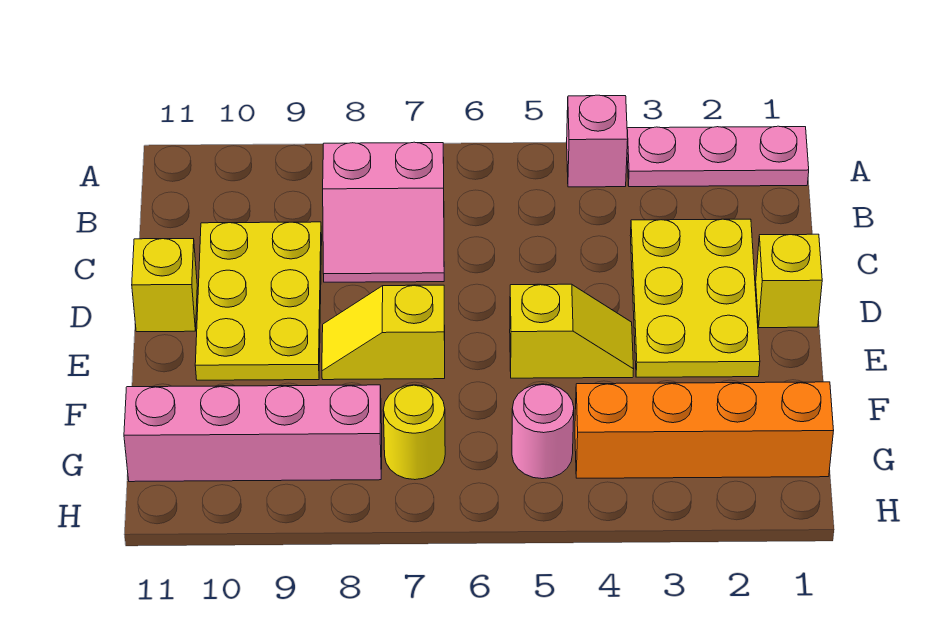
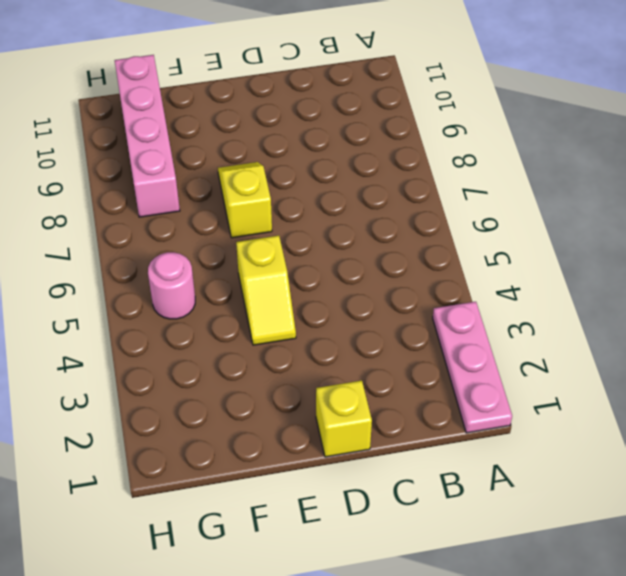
none -> pink 1x1 brick [567,95,628,187]
none -> pink 2x2 slope [323,142,444,282]
none -> yellow 2x3 plate [630,219,760,377]

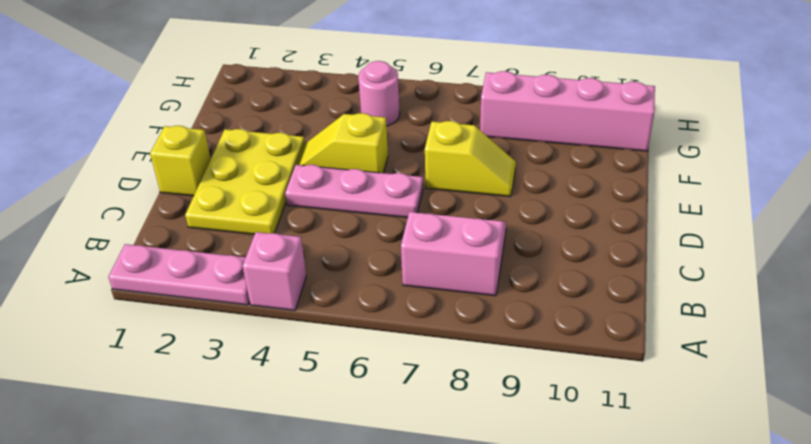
pink 1x3 plate [285,165,423,218] -> none
none -> yellow 2x3 plate [195,222,322,380]
none -> yellow 1x1 brick [132,239,197,332]
none -> orange 1x4 brick [575,382,834,478]

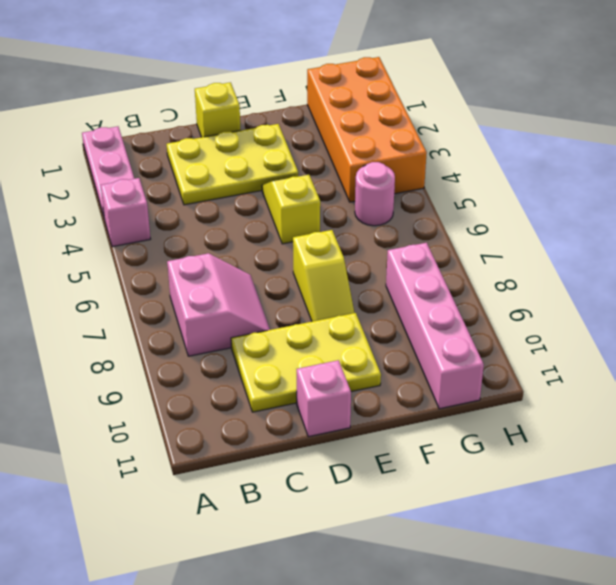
pink 1x1 brick [297,360,351,437] -> yellow 1x1 brick [132,239,197,332]
orange 2x4 brick [307,57,427,202] -> orange 1x4 brick [575,382,834,478]
none -> yellow 1x1 round brick [383,385,445,480]

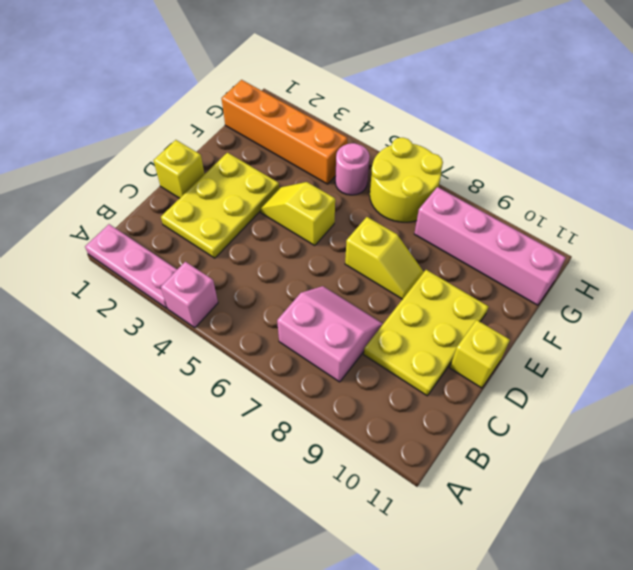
yellow 2x2 round brick [370,138,443,222] -> yellow 1x1 round brick [383,385,445,480]

